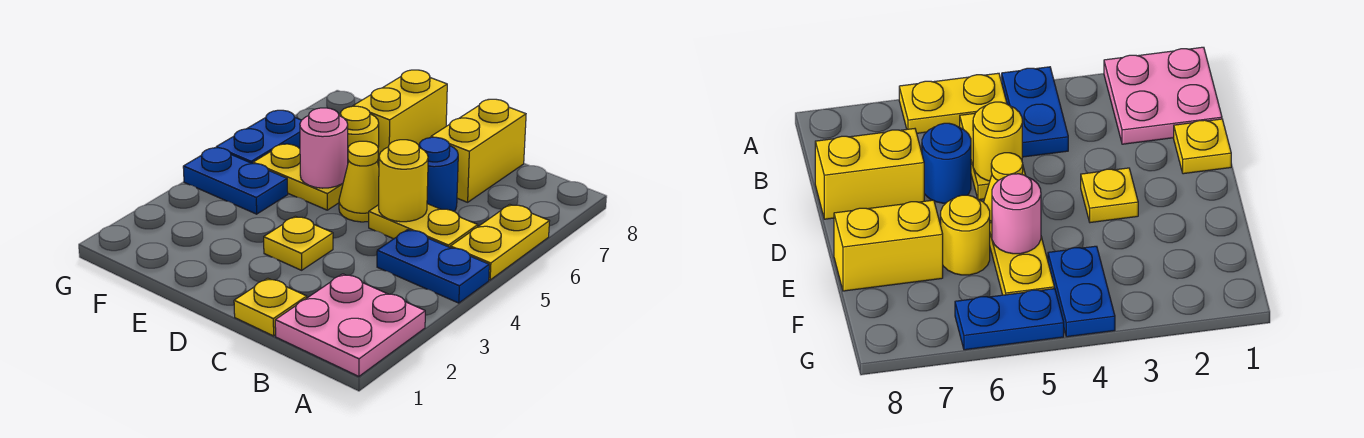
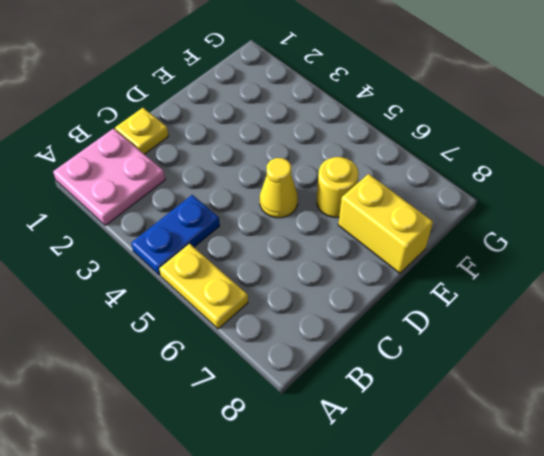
none -> yellow 1x2 plate [369,204,478,247]
none -> blue 1x1 round brick [419,137,458,211]
none -> yellow 1x2 brick [431,99,526,202]

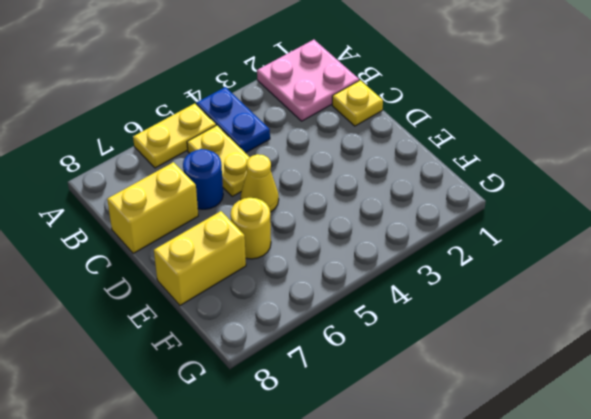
none -> yellow 1x1 plate [264,216,333,270]
none -> yellow 1x2 plate [253,144,343,210]
none -> blue 1x2 plate [183,148,288,214]

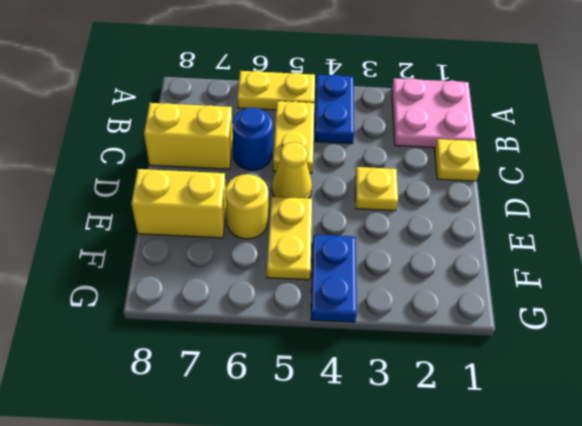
none -> blue 1x2 plate [216,110,301,164]
none -> yellow 1x1 round brick [379,140,428,222]
none -> pink 1x1 round brick [300,108,348,188]

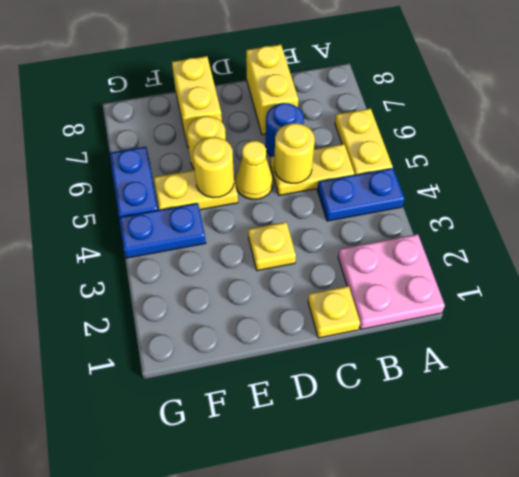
yellow 1x1 round brick [193,137,234,198] -> pink 1x1 round brick [300,108,348,188]

